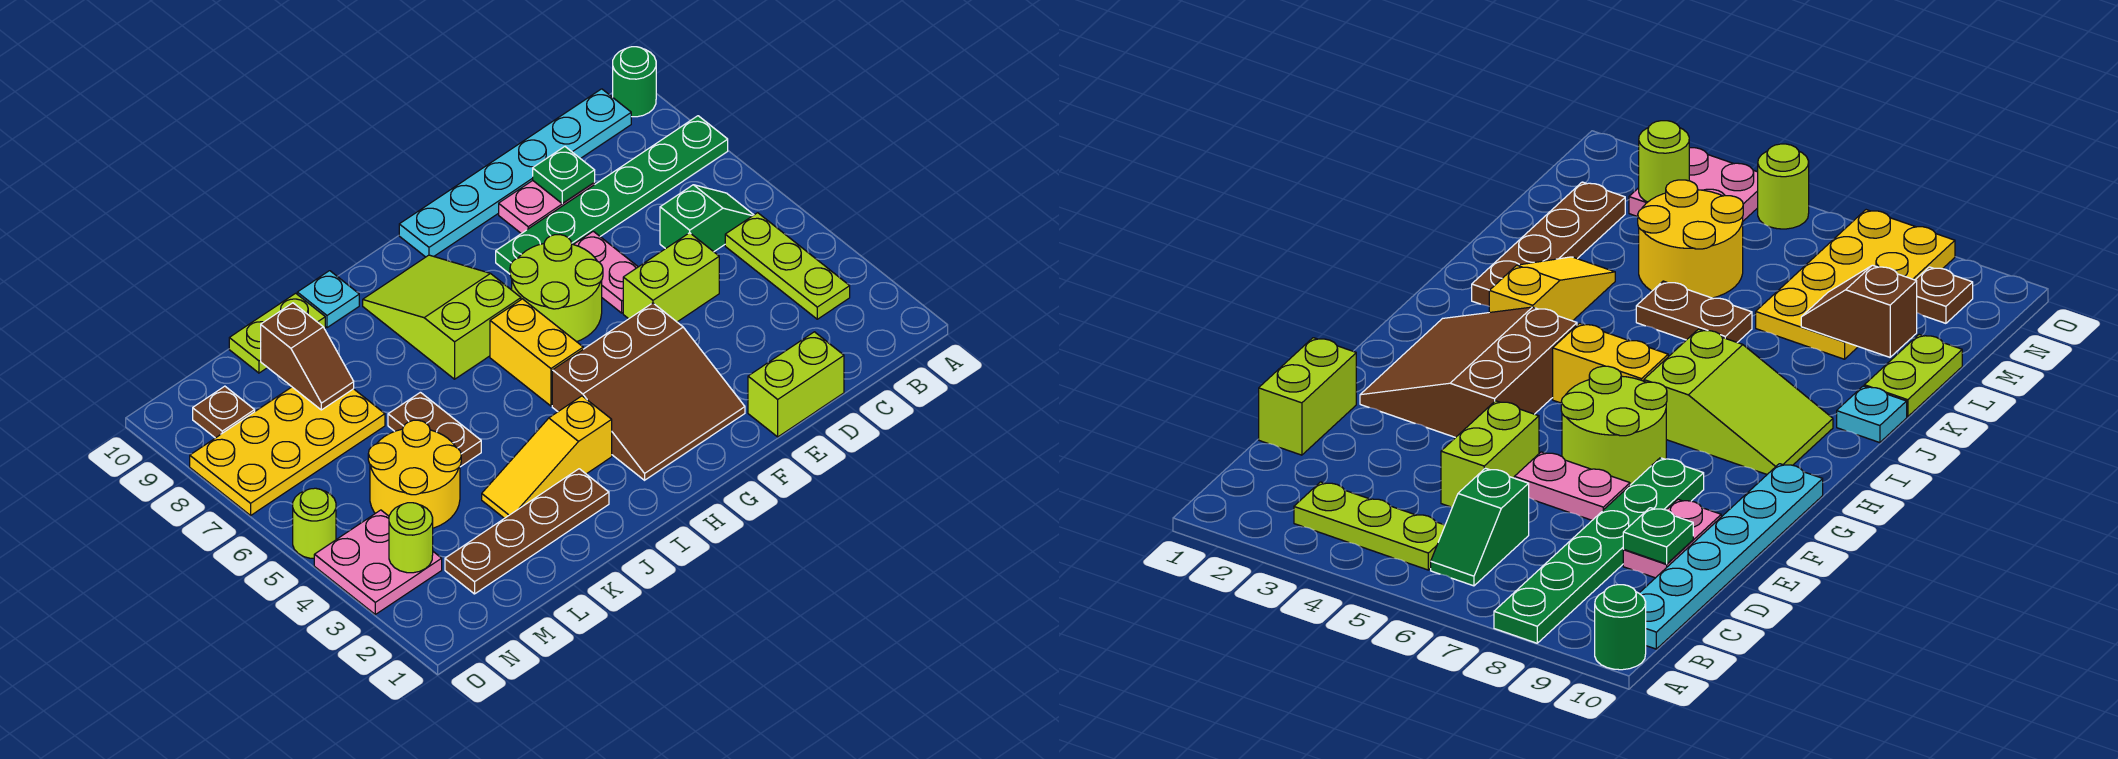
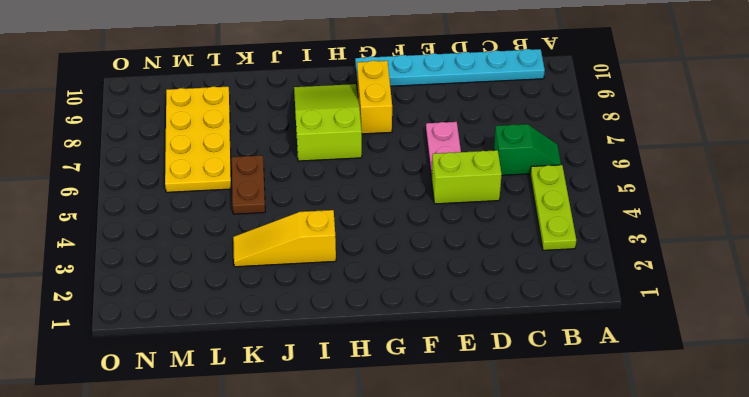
yellow 1x2 brick [357,61,392,134] -> yellow 1x2 brick moved to [490,299,583,406]
yellow 2x4 plate [165,86,231,192] -> yellow 2x4 plate turned to [190,387,385,515]
none -> green 1x6 plate [496,116,728,274]
none -> green 1x1 round brick [613,47,656,117]
none -> lime 1x2 brick [748,332,844,437]

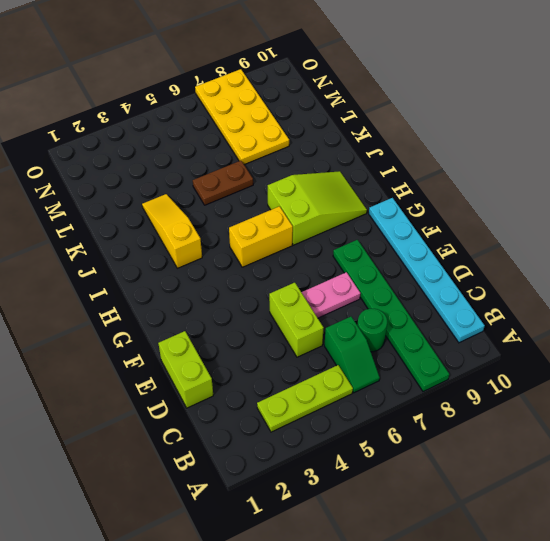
green 1x1 round brick [357,309,387,352] -> green 1x1 round brick moved to [613,47,656,117]
none -> pink 1x2 plate [499,181,595,234]
none -> brown 3x3 slope [552,303,745,480]
none -> lime 2x2 round brick [510,235,603,342]

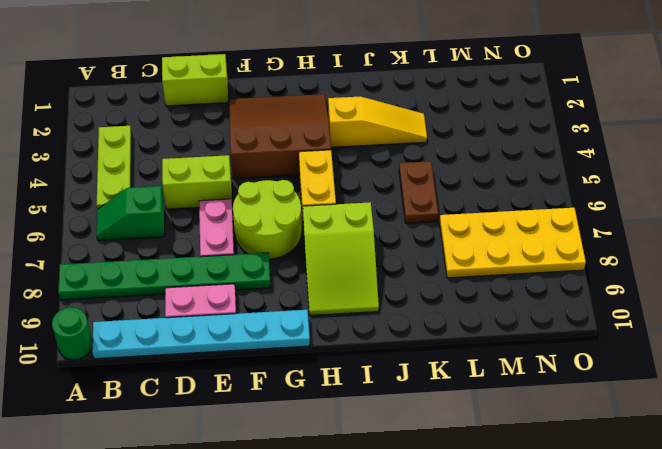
none -> brown 1x4 plate [445,469,609,594]
none -> cyan 1x1 plate [297,271,359,328]
none -> lime 1x2 plate [229,293,325,373]

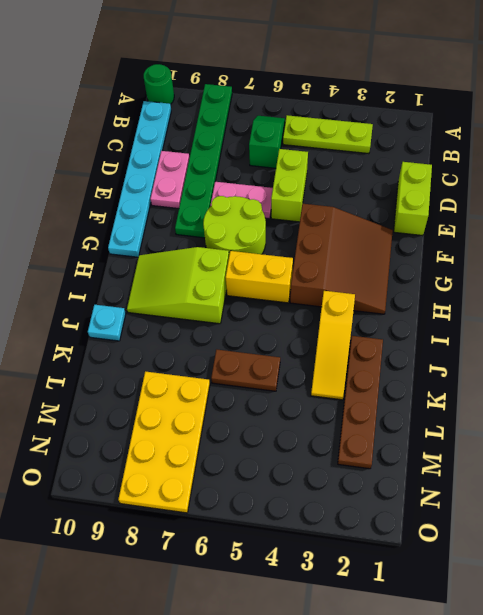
none -> lime 1x2 plate [229,293,325,373]
none -> yellow 2x2 round brick [368,420,461,528]
none -> pink 2x2 plate [314,510,442,614]

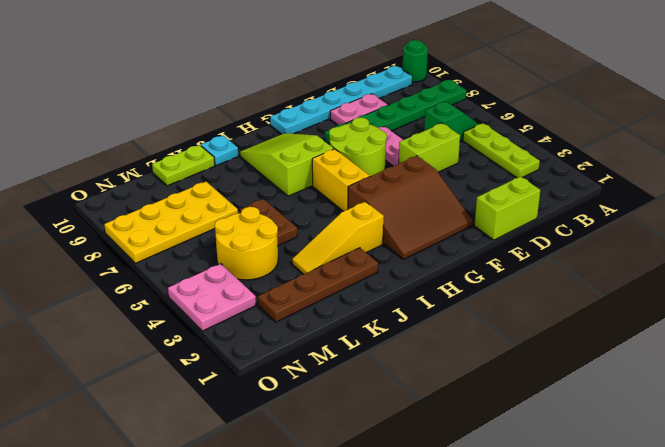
none -> brown 1x1 plate [193,386,255,438]
none -> lime 1x1 round brick [293,488,336,558]
none -> green 1x1 plate [533,147,595,204]

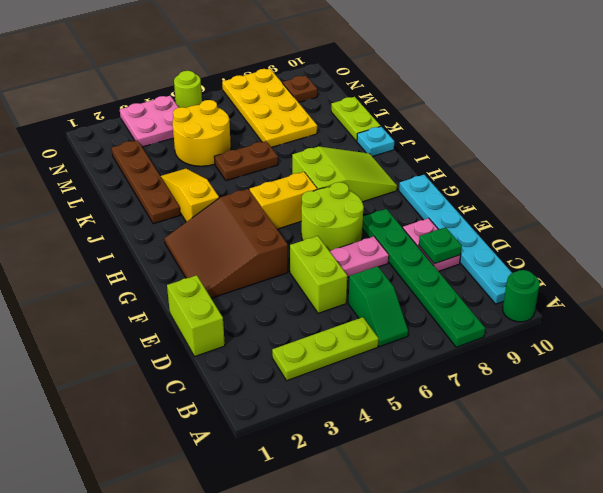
none -> brown 1x2 slope [261,303,354,410]
none -> lime 1x1 round brick [389,503,433,573]

